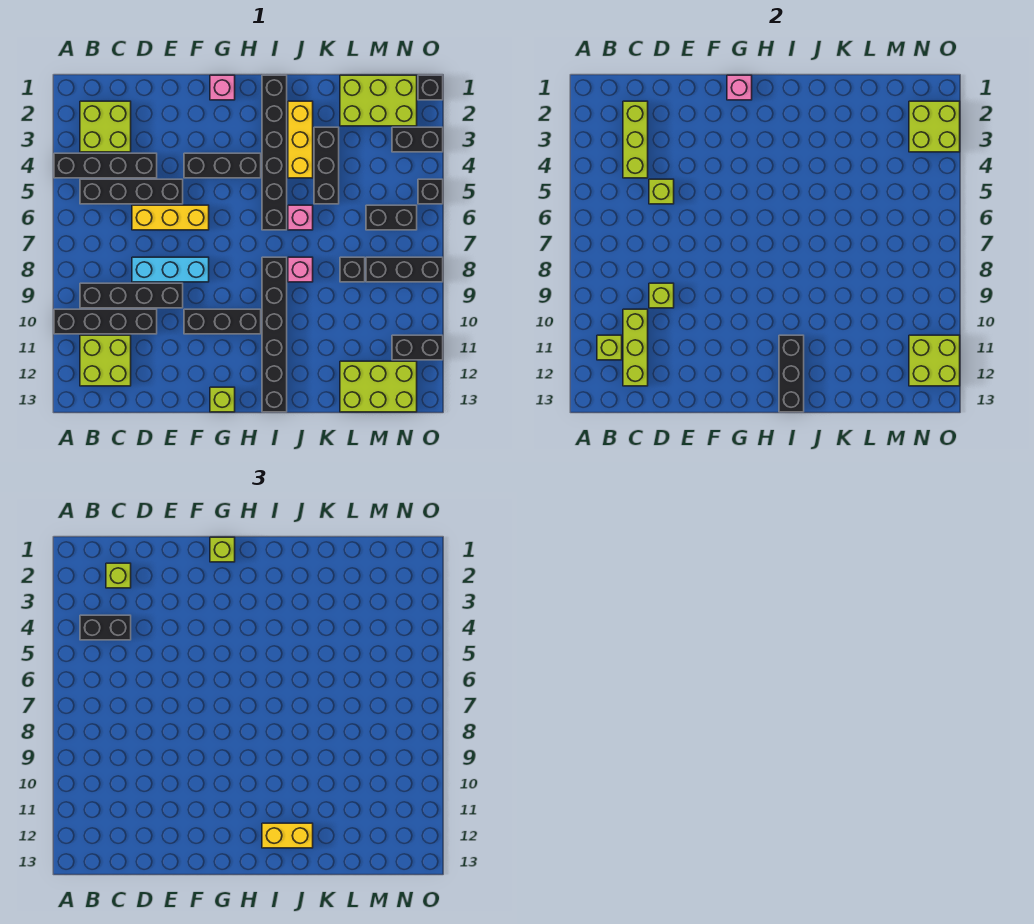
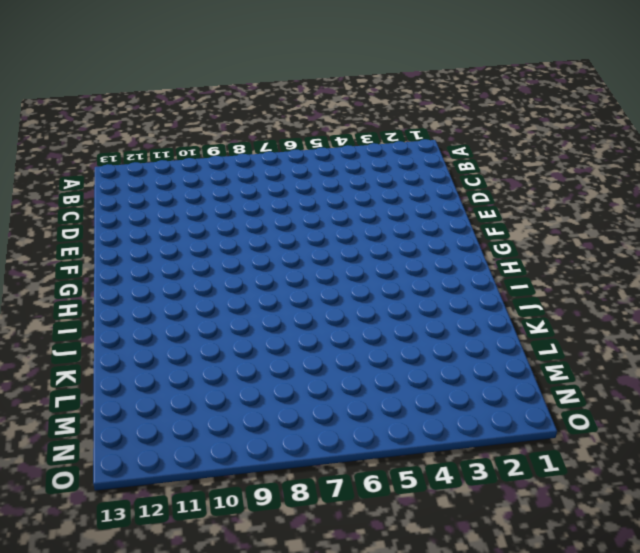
none -> black 1x4 brick [54,153,157,178]
none -> black 1x4 brick [54,309,157,334]
none -> lime 2x2 brick [80,101,131,152]
none -> black 1x4 brick [80,179,183,204]

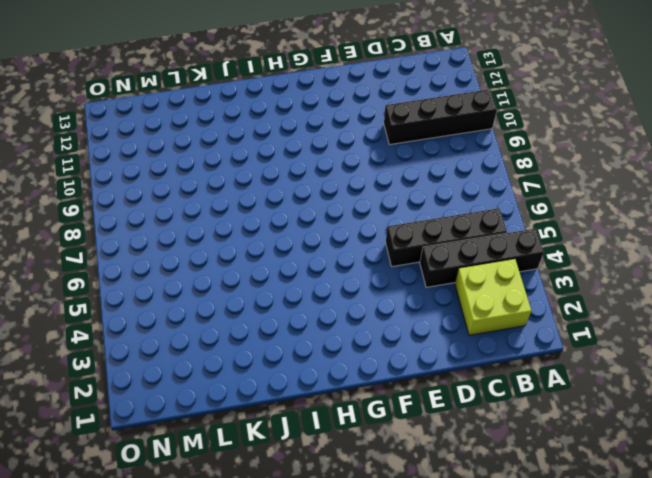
none -> black 1x4 brick [80,283,183,308]
none -> lime 2x2 brick [80,335,131,386]
none -> yellow 1x3 brick [132,205,209,230]
none -> cyan 1x3 brick [132,257,209,282]

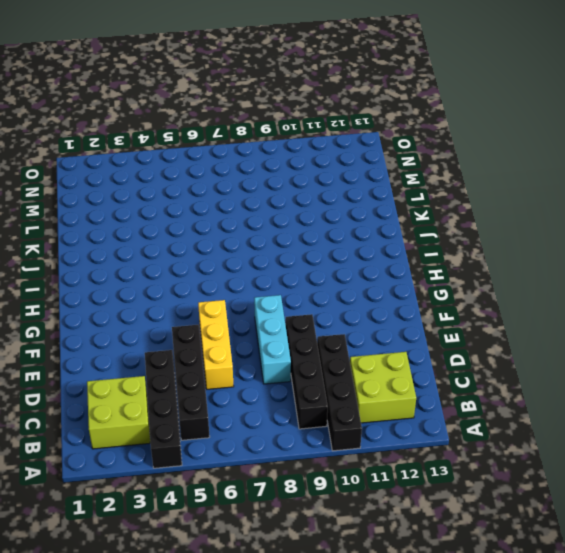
none -> black 1x3 brick [184,153,261,178]
none -> black 1x3 brick [184,309,261,334]
none -> pink 1x1 brick [210,75,235,100]
none -> lime 1x1 brick [210,387,235,412]

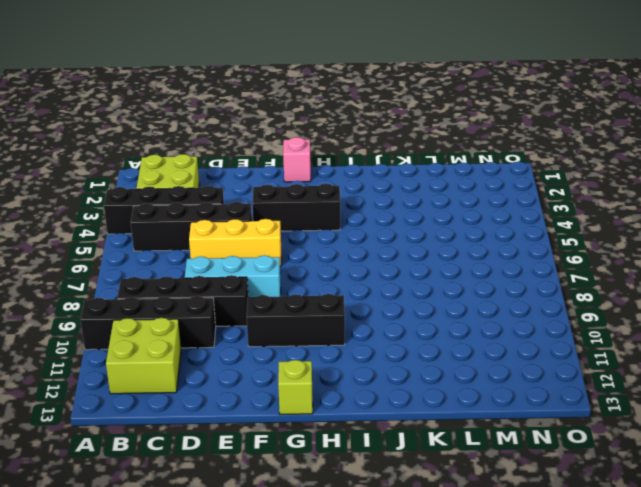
none -> black 1x6 brick [262,75,287,230]
none -> black 1x6 brick [262,257,287,412]
none -> yellow 1x3 brick [288,101,313,178]
none -> pink 1x1 brick [288,205,313,230]

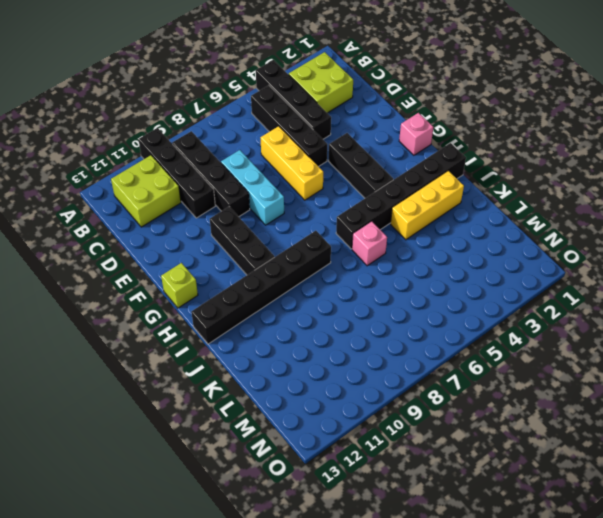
none -> pink 1x1 brick [288,257,313,282]
none -> black 1x3 brick [314,127,339,204]
none -> lime 2x3 brick [340,75,417,126]
none -> black 1x1 brick [340,257,365,282]

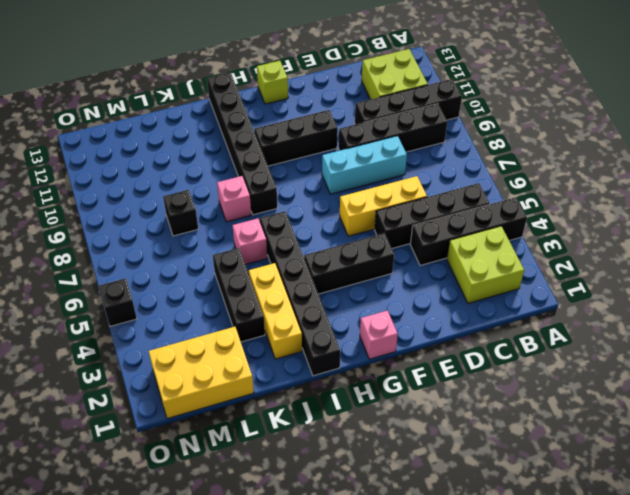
yellow 2x3 brick [149,327,254,419] -> lime 2x3 brick [340,75,417,126]
none -> lime 2x3 brick [340,361,417,412]
none -> black 1x2 brick [366,205,417,230]
none -> black 1x3 brick [366,257,443,282]
none -> black 1x2 brick [392,127,443,152]

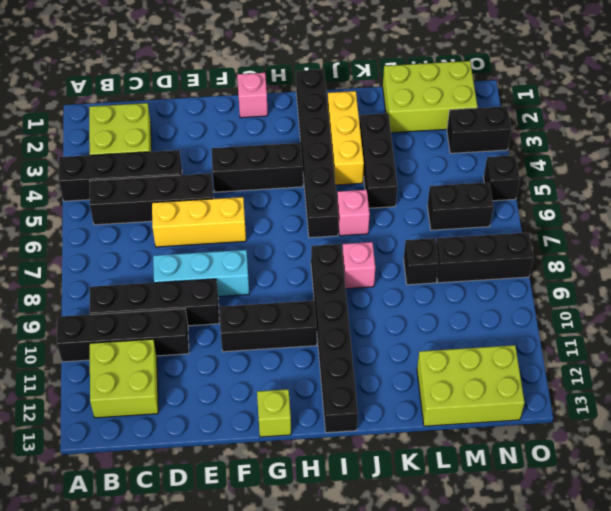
none -> black 1x2 brick [392,335,443,360]
none -> black 1x1 brick [418,75,443,100]
none -> lime 1x1 brick [597,335,622,360]
none -> lime 1x3 brick [623,101,648,178]

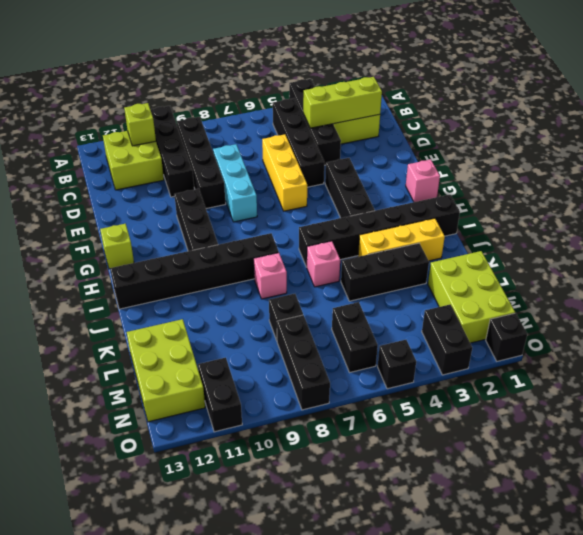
none -> lime 1x3 brick [623,309,648,386]
none -> lime 1x1 brick [649,179,674,204]
none -> lime 1x1 brick [649,283,674,308]
none -> pink 1x1 brick [727,75,752,100]

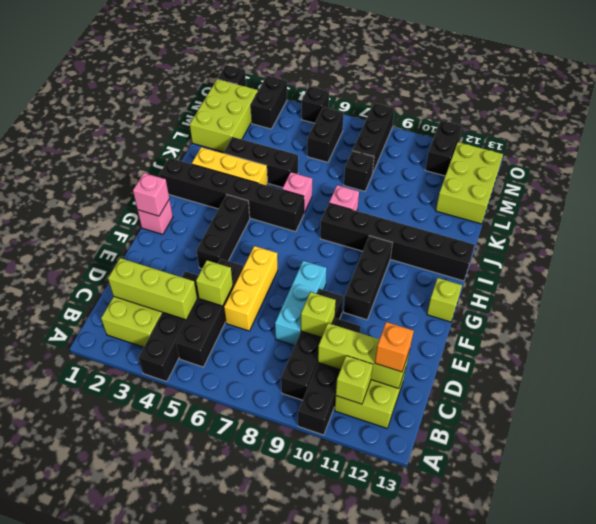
orange 1x1 brick [375,322,414,372] -> none
none -> black 1x3 brick [779,335,804,412]
none -> lime 2x2 brick [909,101,960,152]
none -> lime 2x2 brick [909,335,960,386]
none -> black 1x2 brick [80,615,131,640]

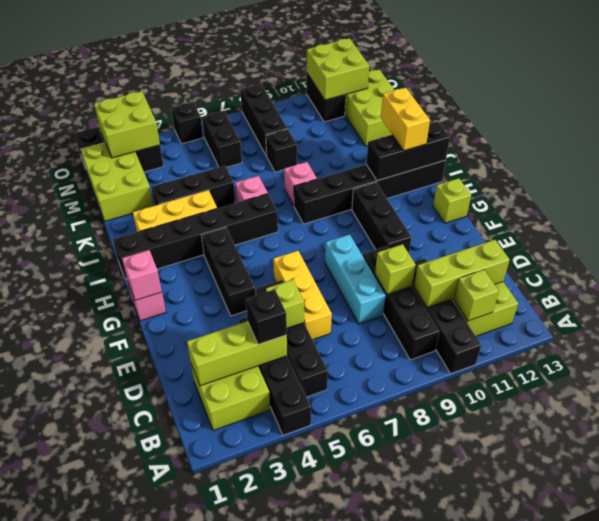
black 1x1 brick [246,289,287,345] -> black 1x2 brick [80,615,131,640]
none -> lime 1x1 brick [106,563,131,588]
none -> lime 1x1 brick [210,537,235,562]

